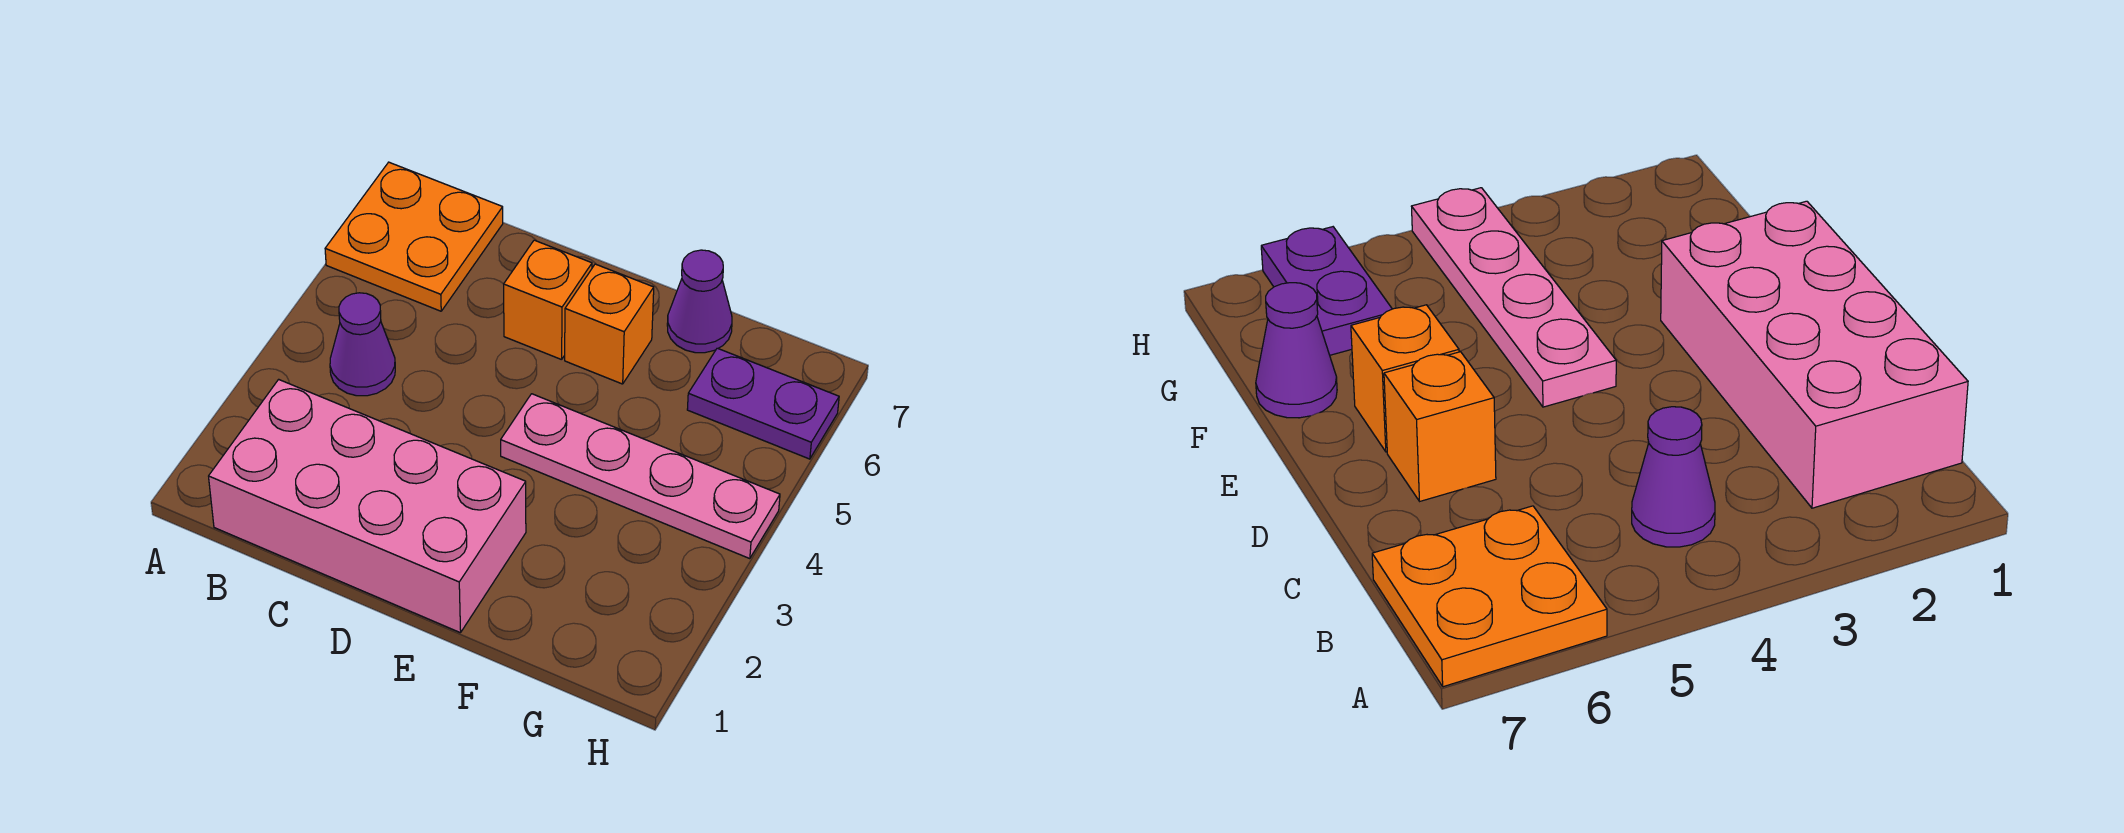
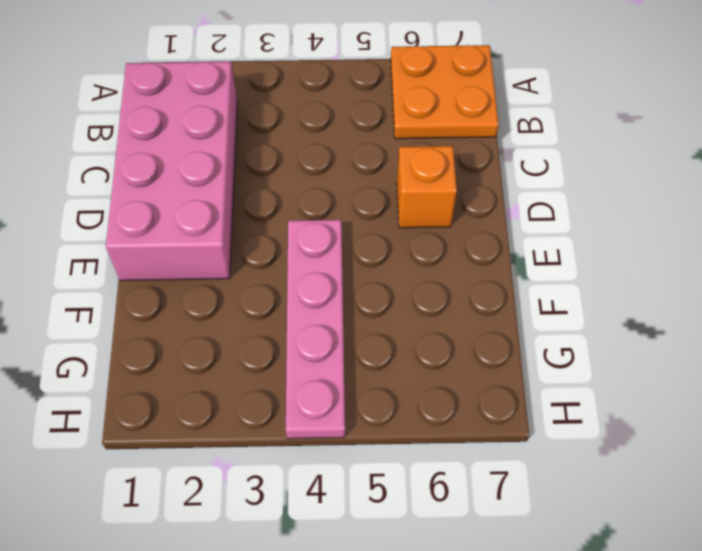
none -> purple 1x1 cone [330,293,395,396]
none -> orange 1x1 brick [565,264,654,384]

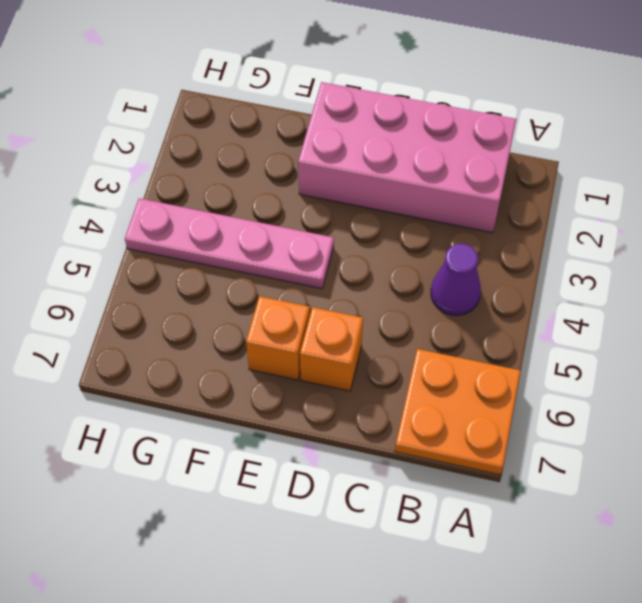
none -> purple 1x1 cone [667,250,732,353]
none -> purple 1x2 plate [687,348,839,459]

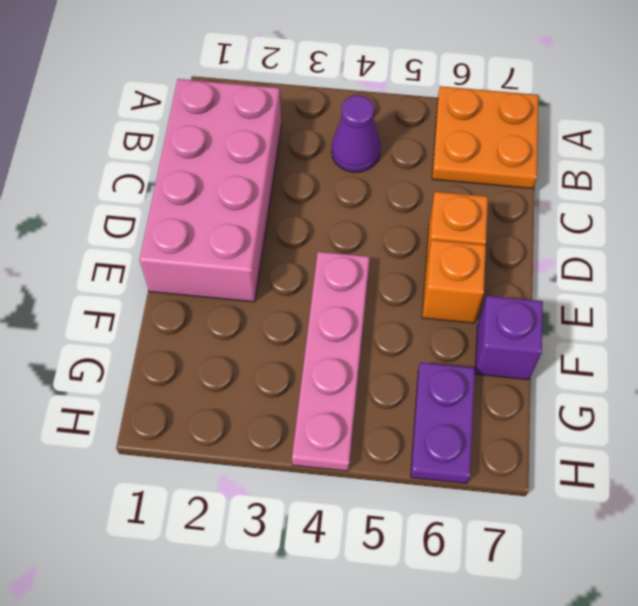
purple 1x1 brick [475,296,543,380] -> purple 1x1 cone [667,250,732,353]

